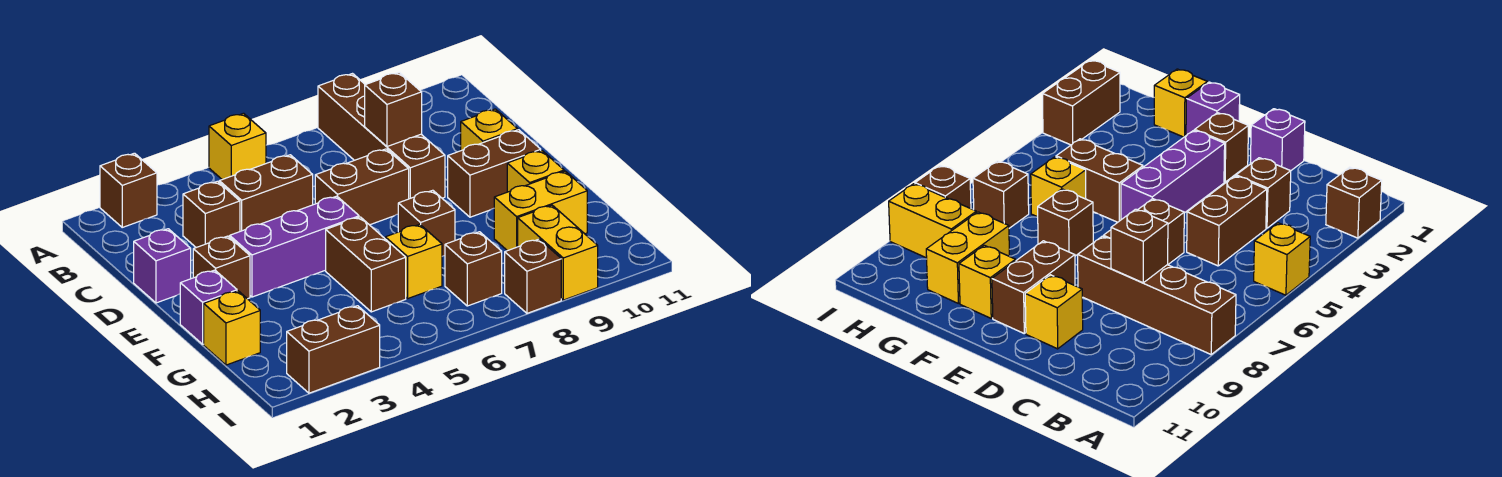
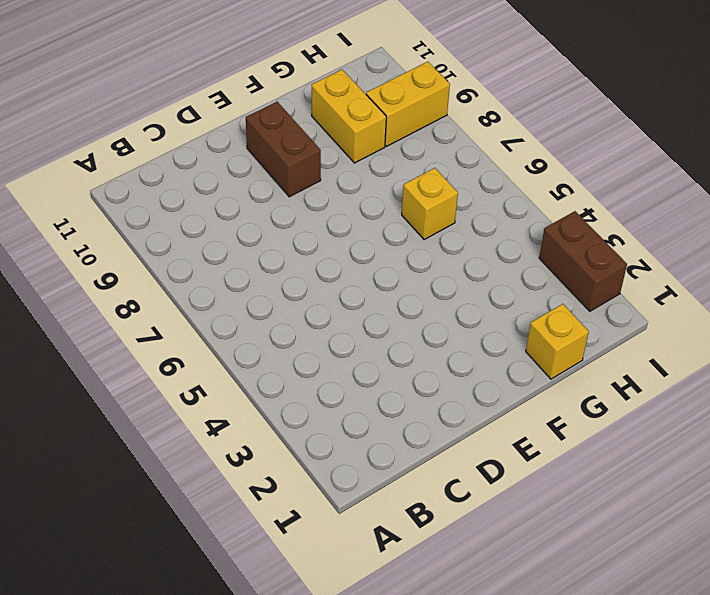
none -> brown 1x1 brick [100,153,157,227]
none -> yellow 1x1 brick [209,113,266,180]
none -> brown 1x4 brick [318,74,445,199]

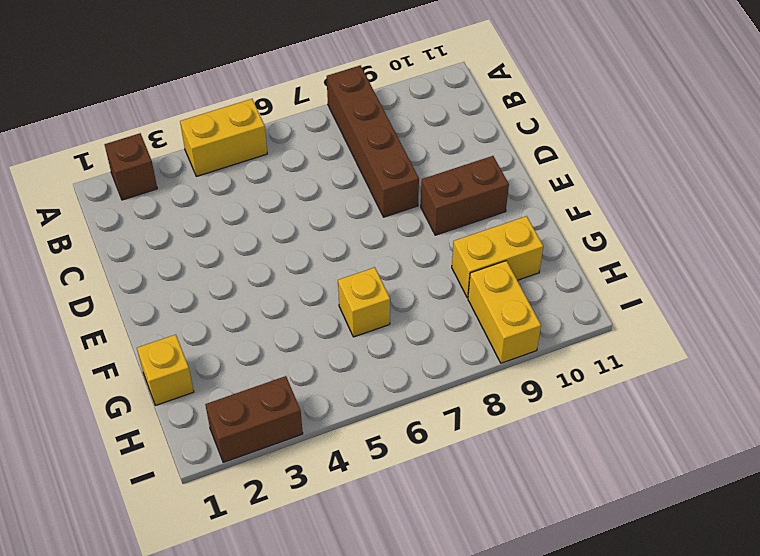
yellow 1x2 brick [180,99,267,176] -> yellow 1x1 brick [209,113,266,180]
none -> brown 1x1 brick [183,181,240,248]
none -> brown 1x2 brick [219,155,313,231]
none -> purple 1x1 brick [134,229,191,303]

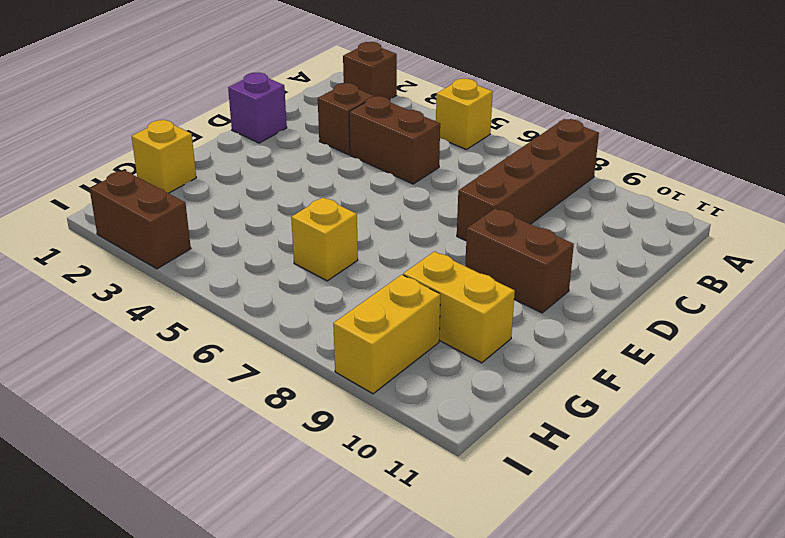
none -> brown 1x2 brick [315,149,409,225]
none -> yellow 1x1 brick [461,109,518,151]
none -> brown 1x1 brick [193,236,250,299]

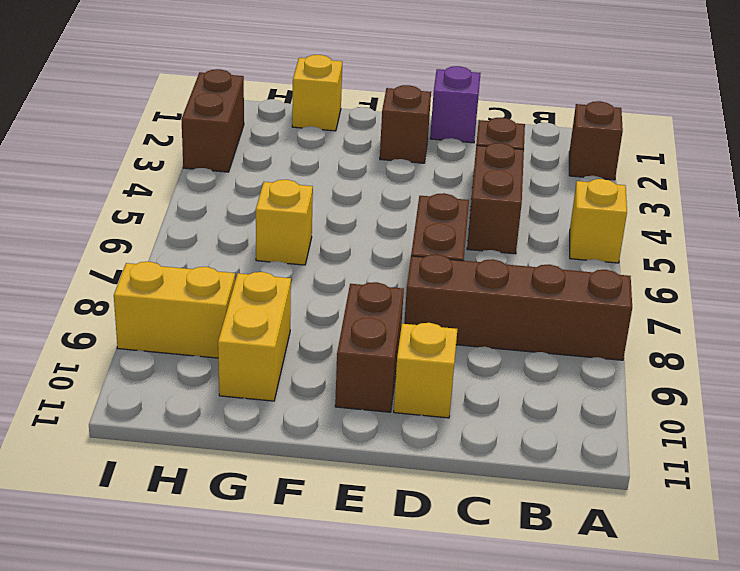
none -> purple 1x3 brick [230,196,359,297]
none -> purple 1x1 brick [180,270,237,344]
none -> brown 1x2 brick [326,217,406,312]

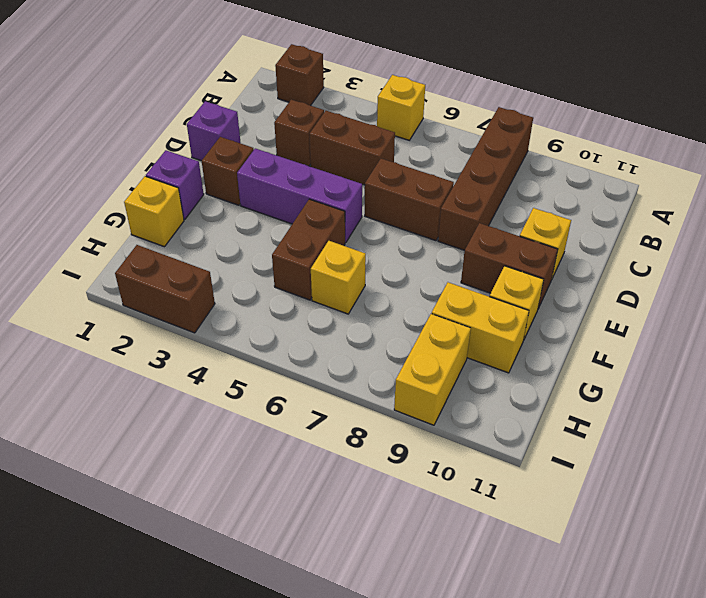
none -> brown 1x1 brick [398,190,455,256]
none -> brown 1x1 brick [445,232,502,306]
none -> brown 1x1 brick [505,239,561,313]

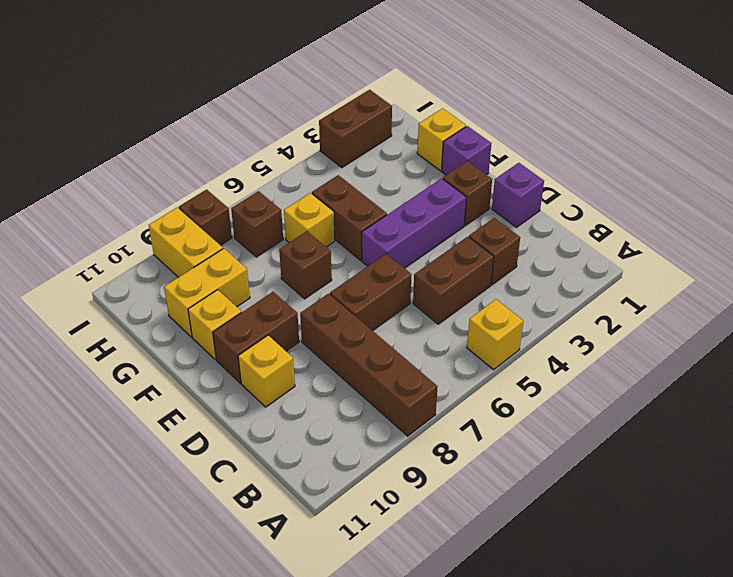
none -> brown 1x1 brick [100,153,157,227]
none -> brown 1x1 brick [365,72,422,147]

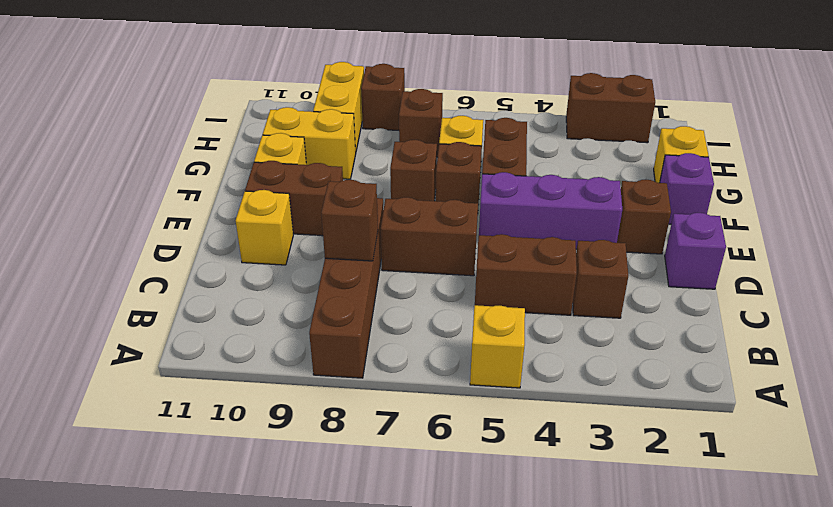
brown 1x1 brick [436,142,482,205] -> brown 1x1 brick moved to [100,153,157,227]

